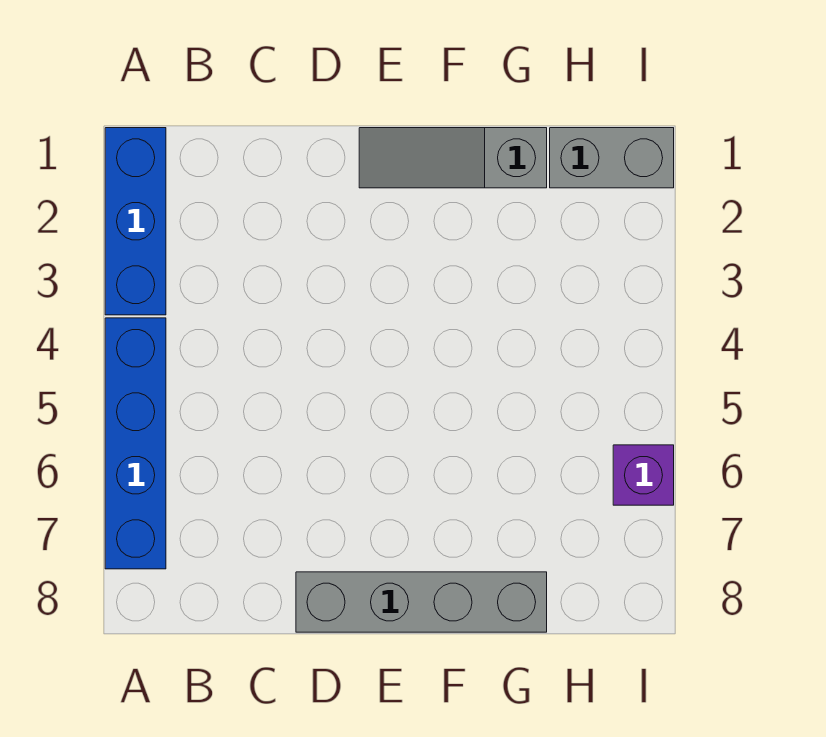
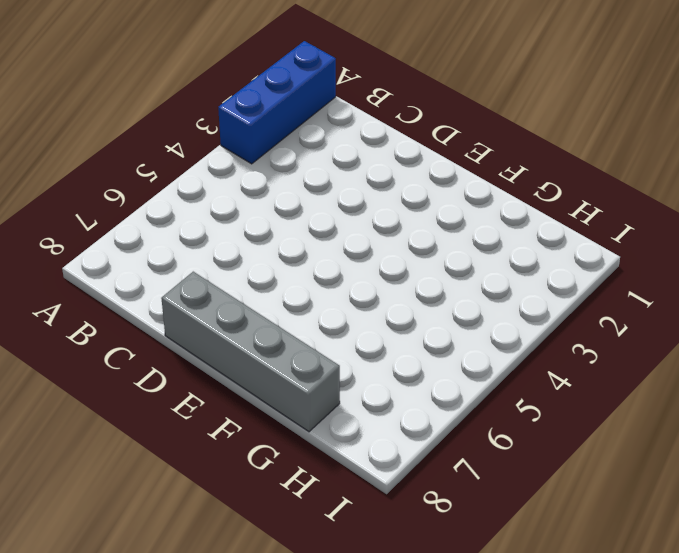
none -> blue 1x4 brick [105,318,166,569]
none -> grey 1x3 slope [359,128,547,188]

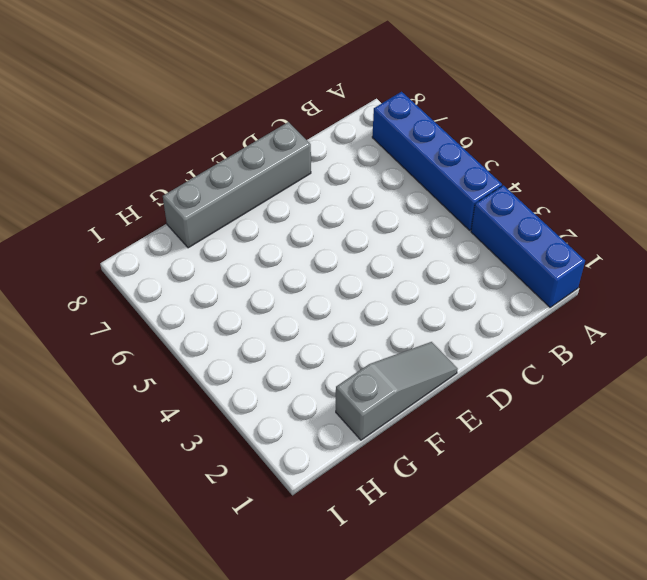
none -> grey 1x2 brick [550,128,674,188]
none -> purple 1x1 brick [613,445,674,505]

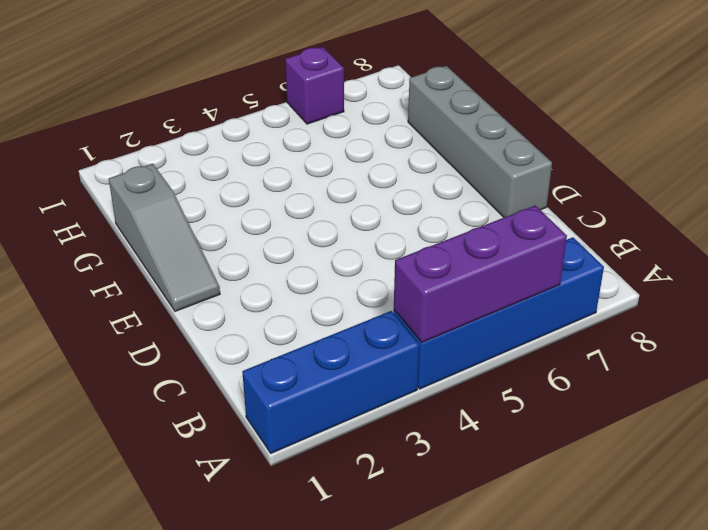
purple 1x3 brick [394,205,567,342] -> none
none -> grey 1x2 brick [550,128,674,188]

